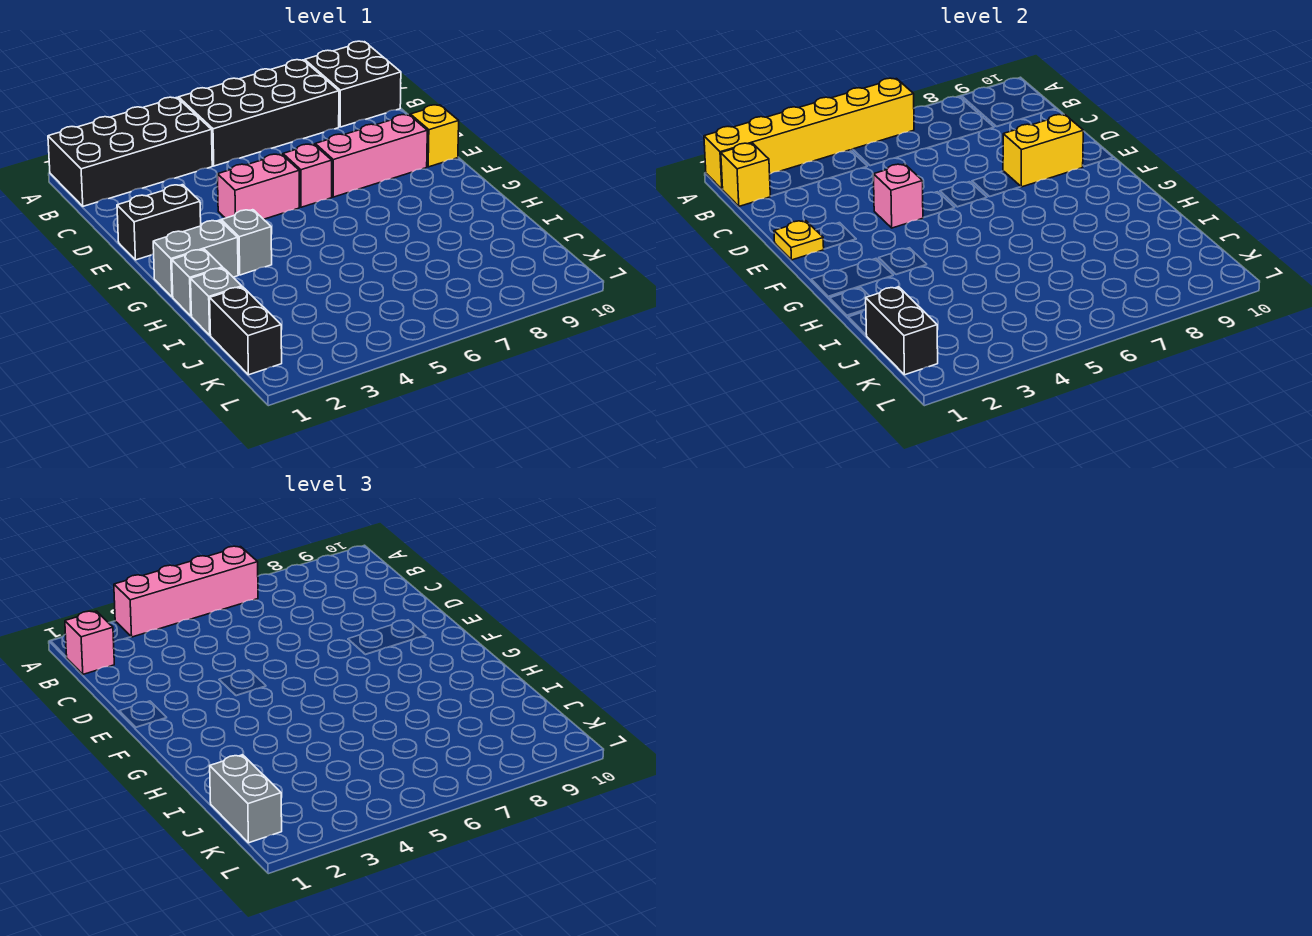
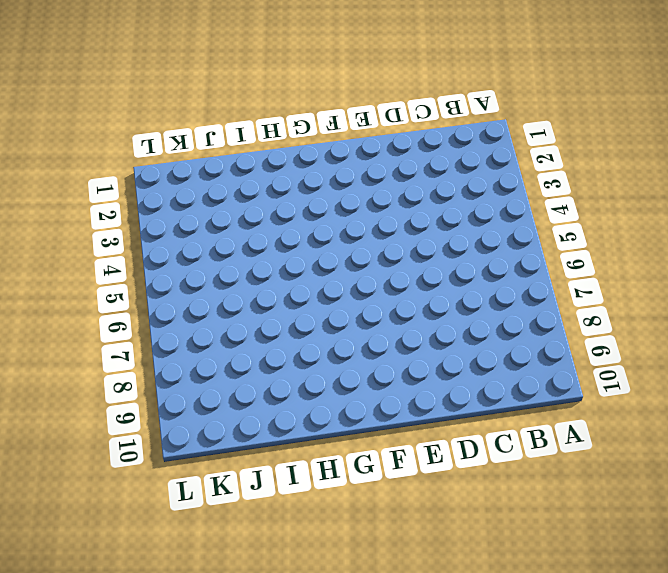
none -> black 2x4 brick [48,97,212,206]
none -> black 2x4 brick [179,60,339,166]
none -> black 2x2 brick [305,41,401,127]

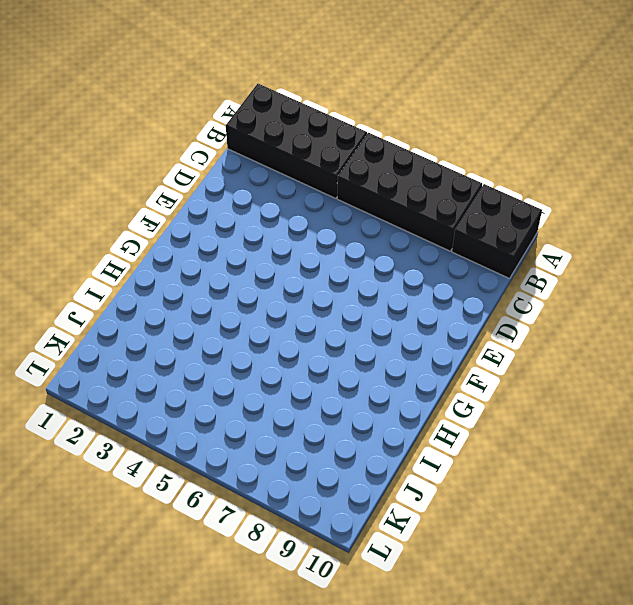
none -> black 1x2 brick [117,185,201,260]
none -> pink 1x2 brick [218,154,299,219]
none -> pink 1x1 brick [283,144,332,207]

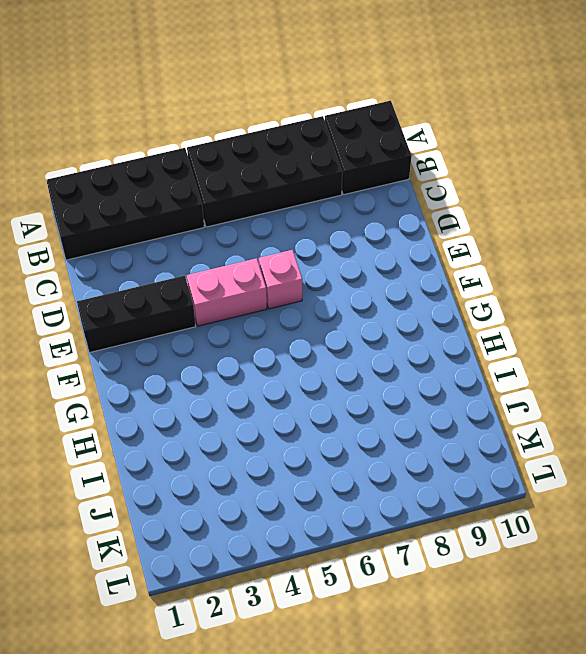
black 1x3 brick [77,276,196,353] -> black 1x2 brick [117,185,201,260]
none -> pink 1x3 brick [315,115,427,197]
none -> yellow 1x1 brick [410,105,459,167]
none -> grey 1x2 brick [153,220,238,297]

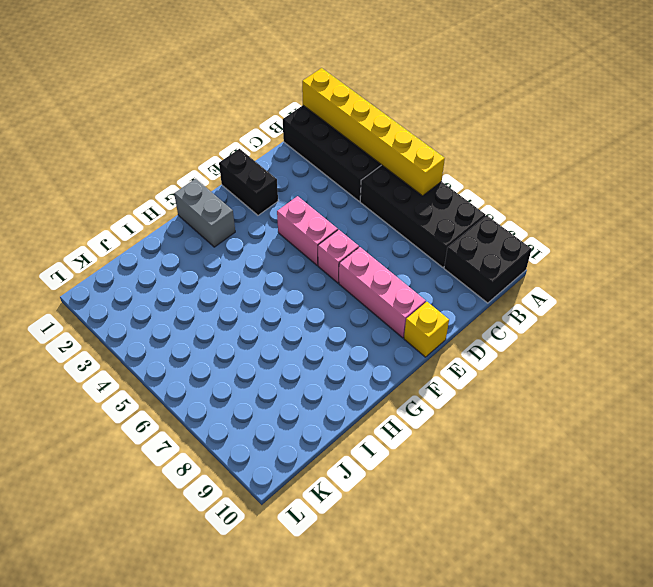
none -> grey 1x1 brick [221,210,272,275]
none -> grey 1x1 brick [172,249,223,316]
none -> grey 1x1 brick [191,268,242,335]

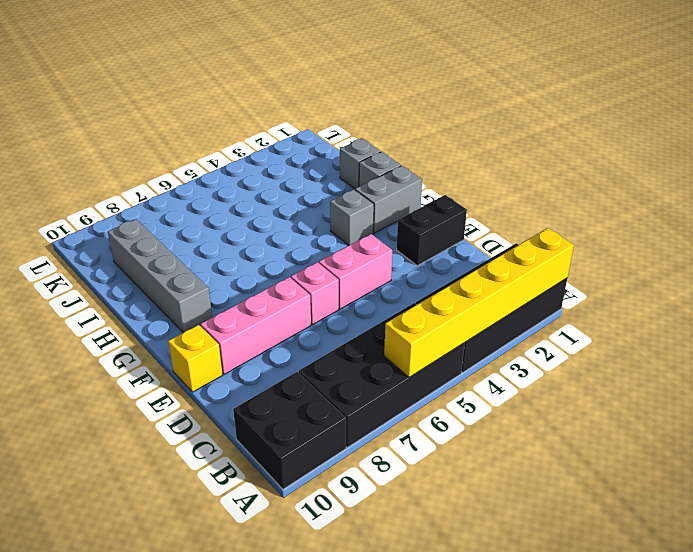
grey 1x4 brick [108,219,212,333] -> none
none -> black 1x2 brick [210,287,282,375]
none -> yellow 1x1 brick [721,143,770,206]
none -> yellow 1x1 plate [774,221,824,260]

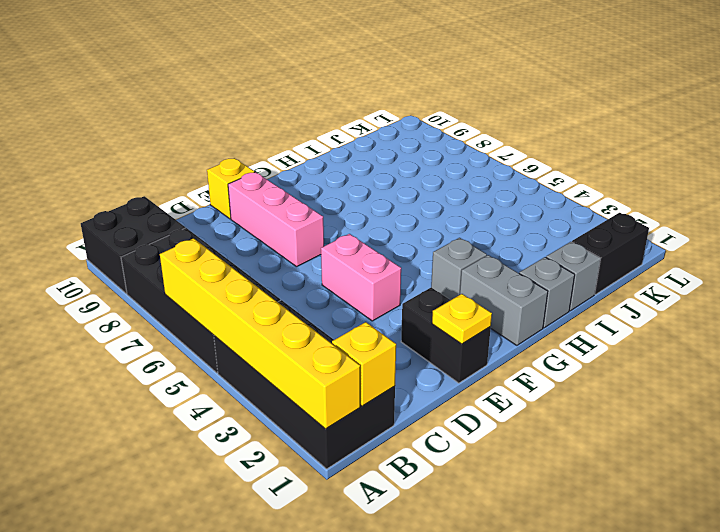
none -> pink 1x1 brick [283,144,332,207]
none -> pink 1x1 brick [874,164,923,228]
none -> yellow 1x2 brick [1003,115,1083,187]

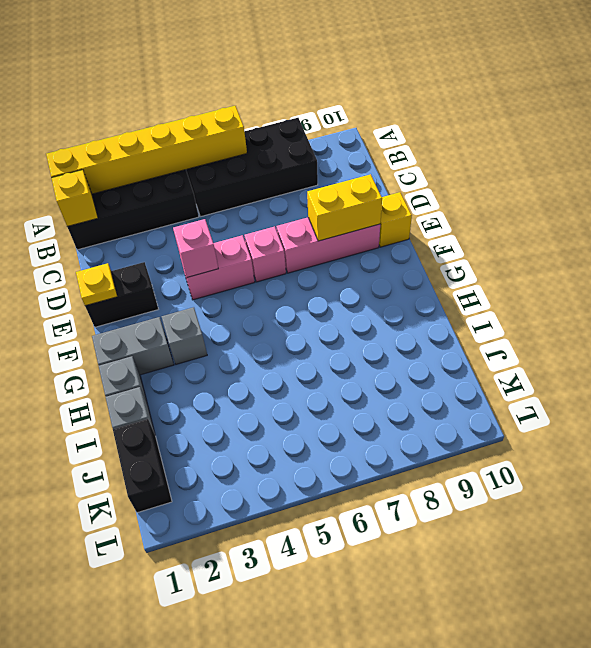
none -> black 2x2 brick [305,41,401,127]
none -> black 1x2 brick [866,287,938,375]
none -> pink 1x4 brick [114,546,258,637]

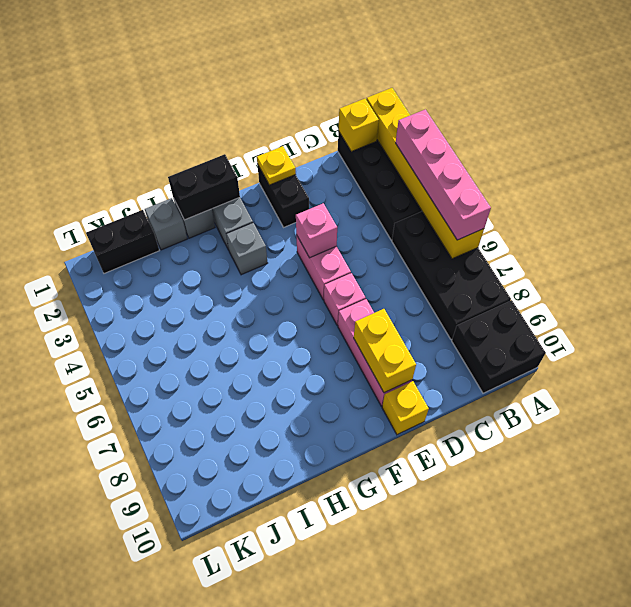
black 1x2 brick [168,154,240,220] -> black 1x2 brick moved to [866,287,938,375]
none -> pink 1x1 brick [65,611,114,674]
none -> grey 1x2 brick [210,755,282,843]

